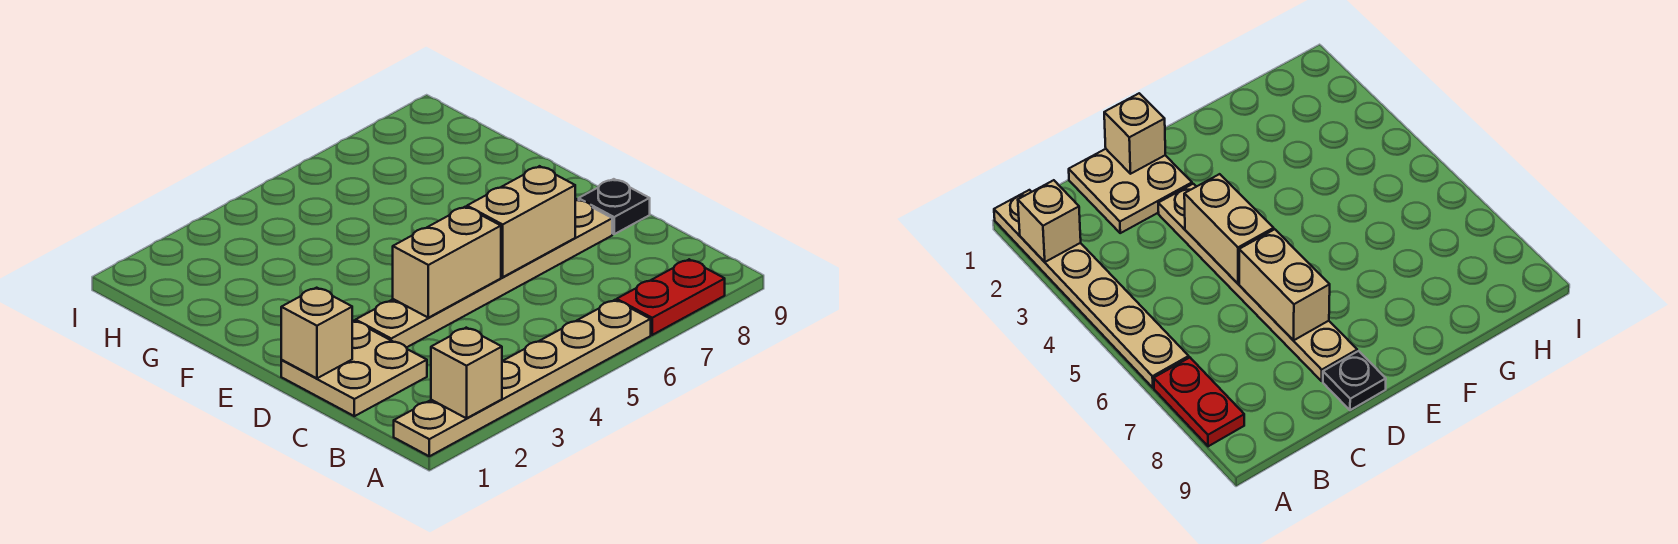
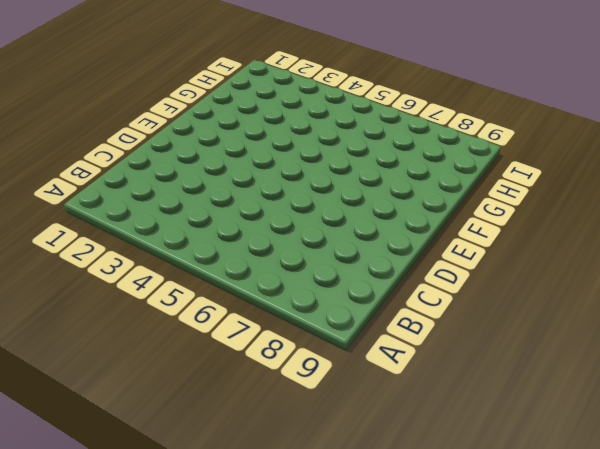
none -> tan 1x6 plate [394,300,651,456]
none -> red 1x2 plate [617,259,725,335]

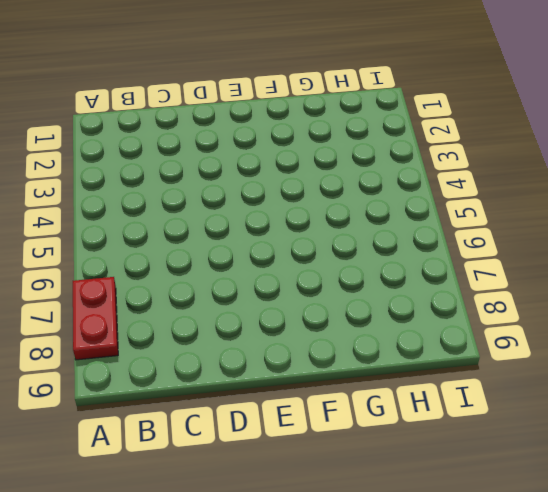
none -> tan 1x6 plate [394,300,651,456]
none -> tan 2x2 plate [281,321,427,416]

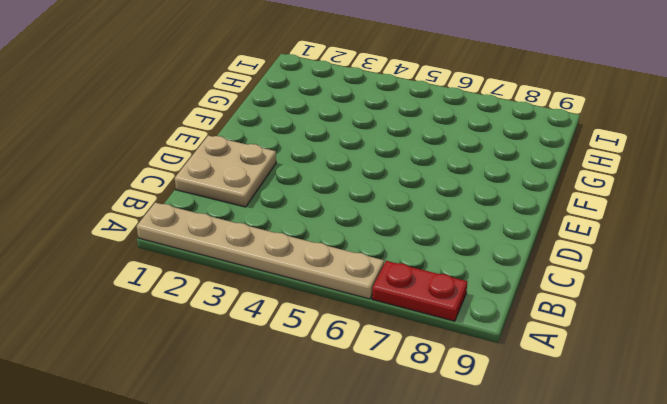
none -> tan 1x6 plate [356,199,612,348]
none -> black 1x1 plate [579,179,650,234]

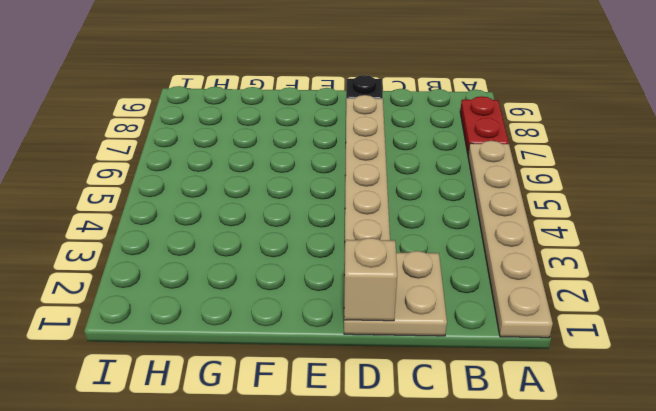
none -> tan 1x1 brick [431,328,502,418]
none -> tan 1x2 brick [393,207,501,318]

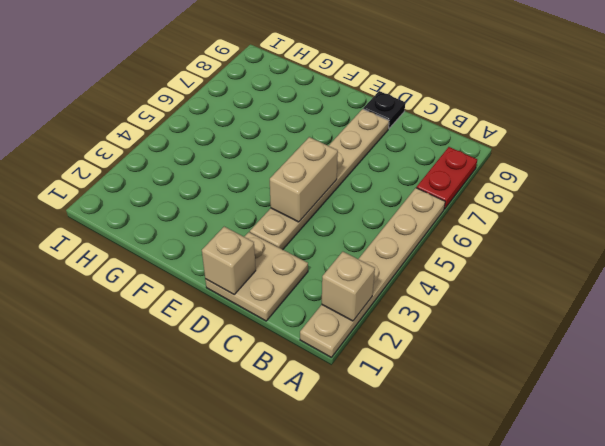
none -> tan 1x2 brick [467,166,575,277]

